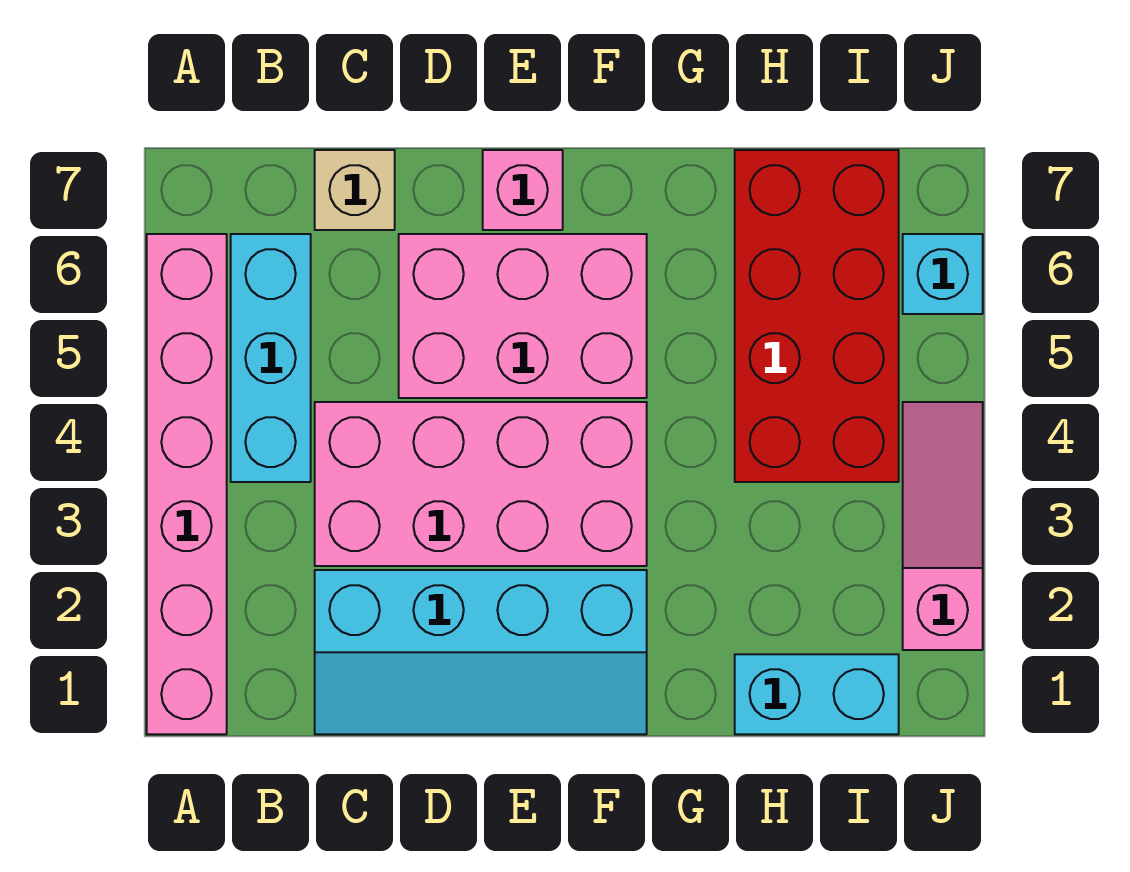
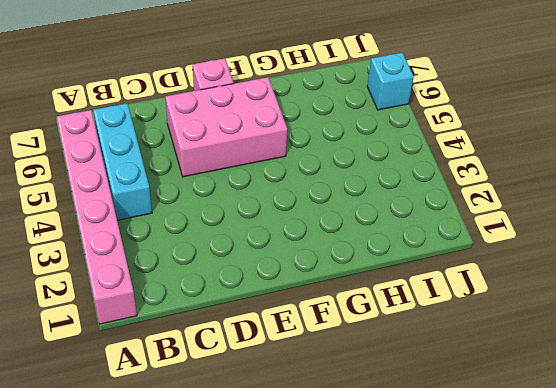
none -> cyan 2x4 slope [315,570,647,734]
none -> pink 2x4 brick [315,402,647,566]

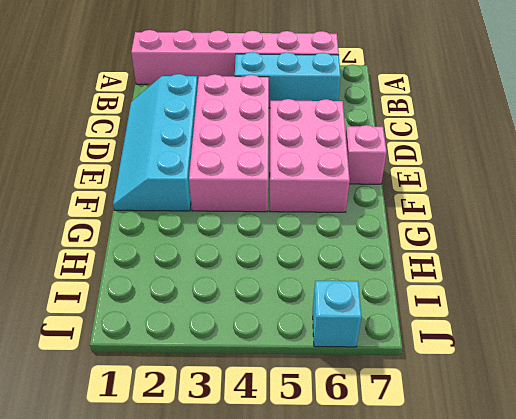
none -> tan 1x1 brick [315,150,395,230]
none -> cyan 1x2 brick [735,654,899,734]

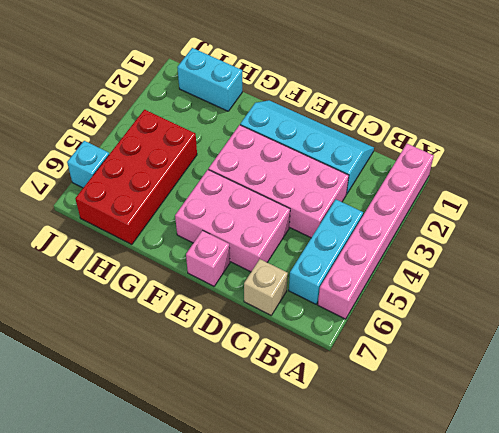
none -> pink 1x3 slope [903,402,983,650]

